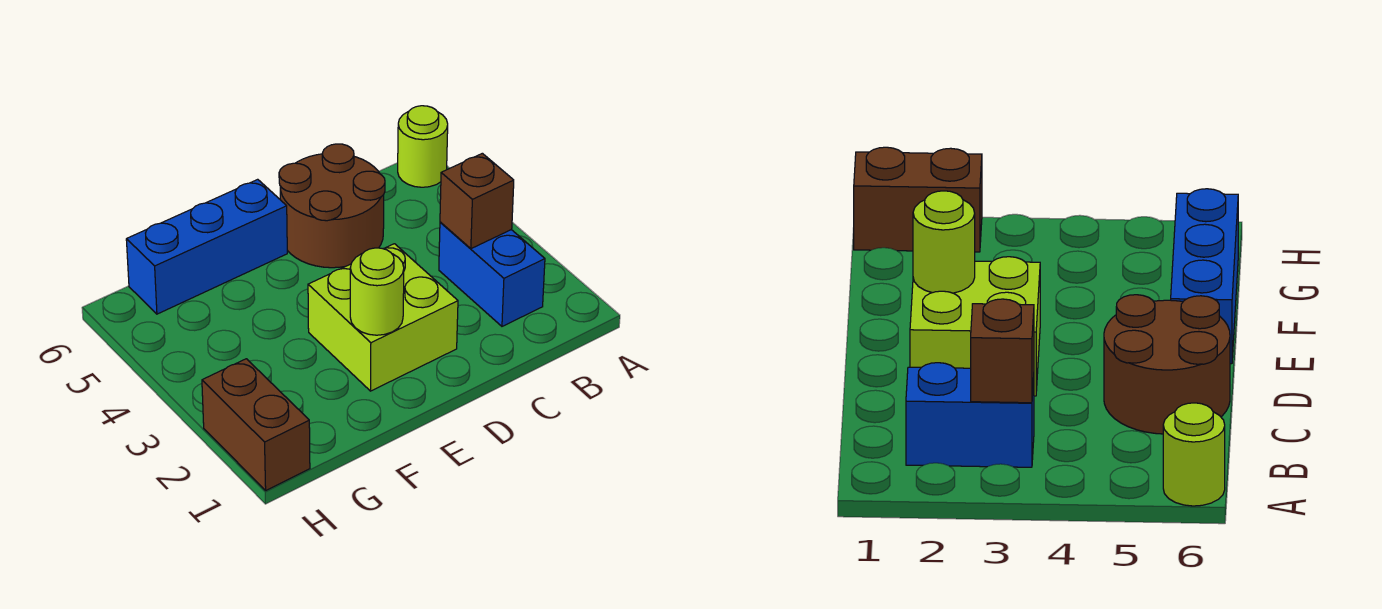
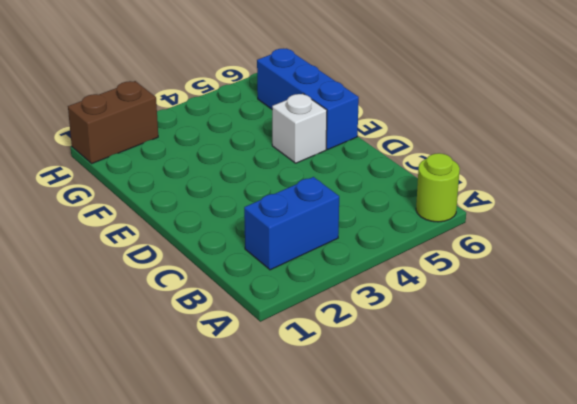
white 1x1 brick [272,94,327,163] -> none
none -> brown 2x2 round brick [279,144,385,268]
none -> lime 2x2 brick [308,244,458,391]

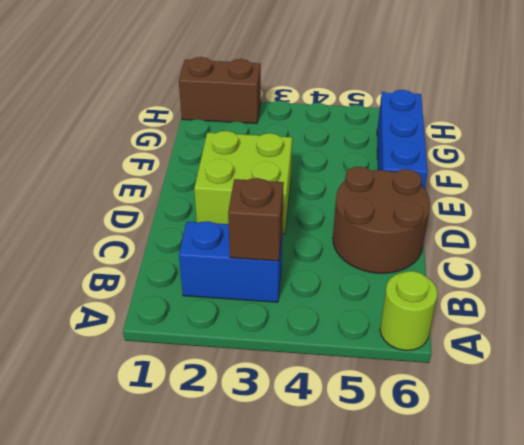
none -> lime 1x1 round brick [350,248,404,335]

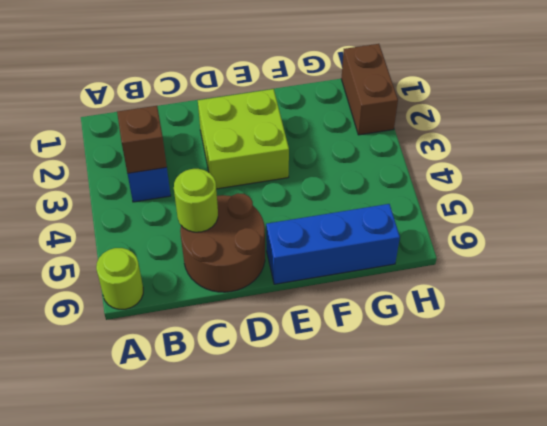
lime 1x1 round brick [174,169,218,232] -> lime 1x1 round brick moved to [350,248,404,335]

